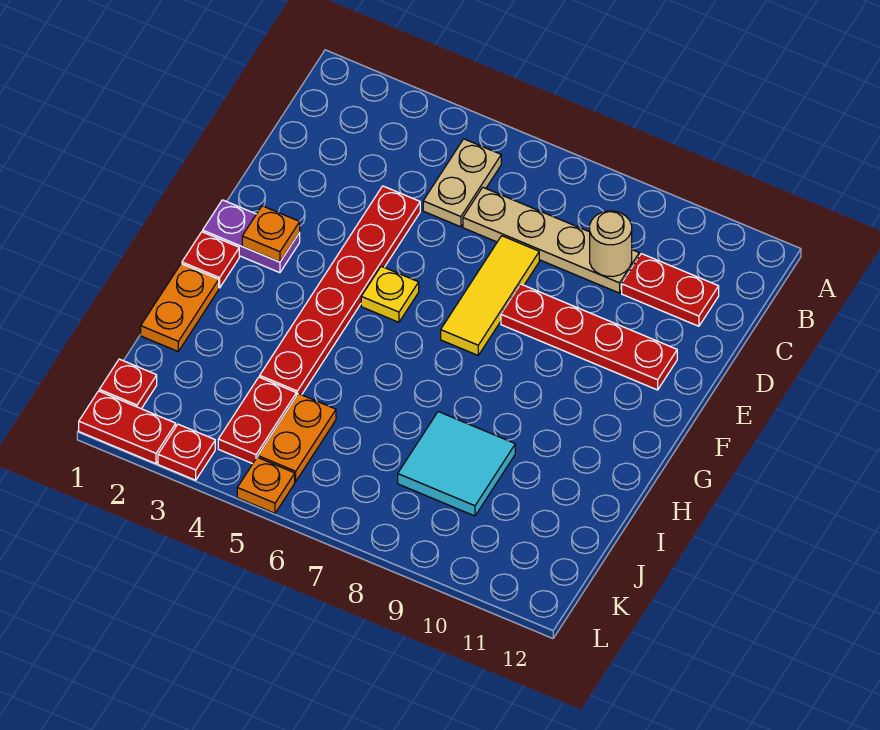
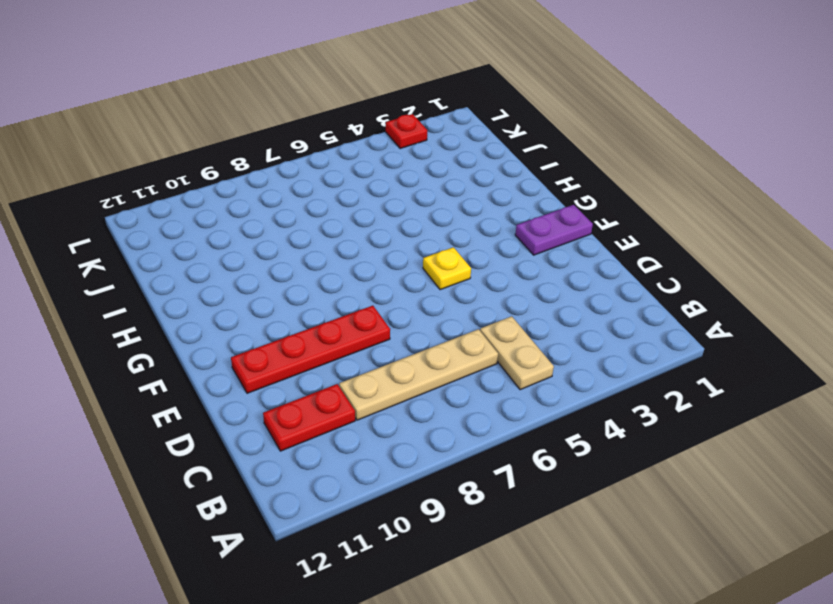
none -> red 1x6 plate [260,186,420,396]
none -> yellow 1x3 tile [441,236,539,355]
none -> red 1x1 plate [182,232,239,288]

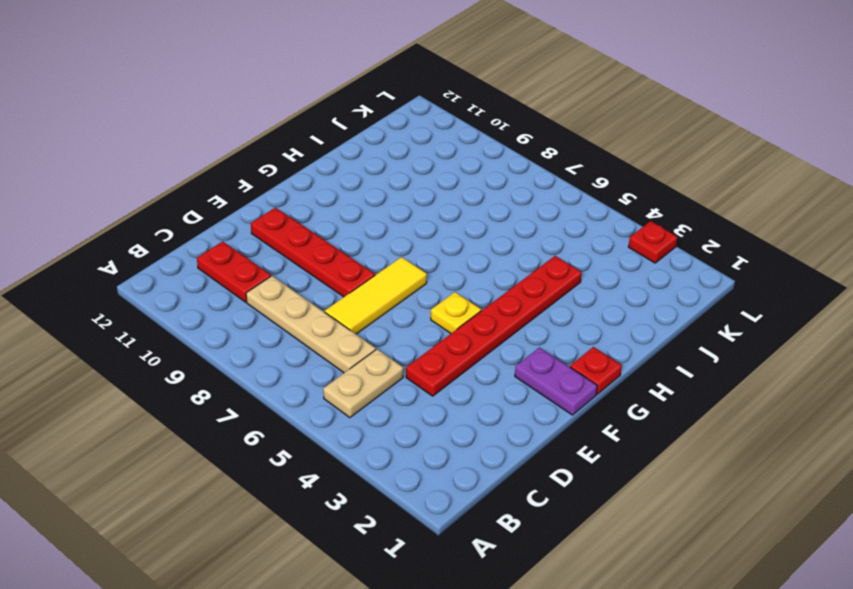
none -> orange 1x2 plate [141,264,219,351]
none -> cyan 2x2 tile [398,412,515,516]
none -> red 1x2 plate [218,377,296,464]

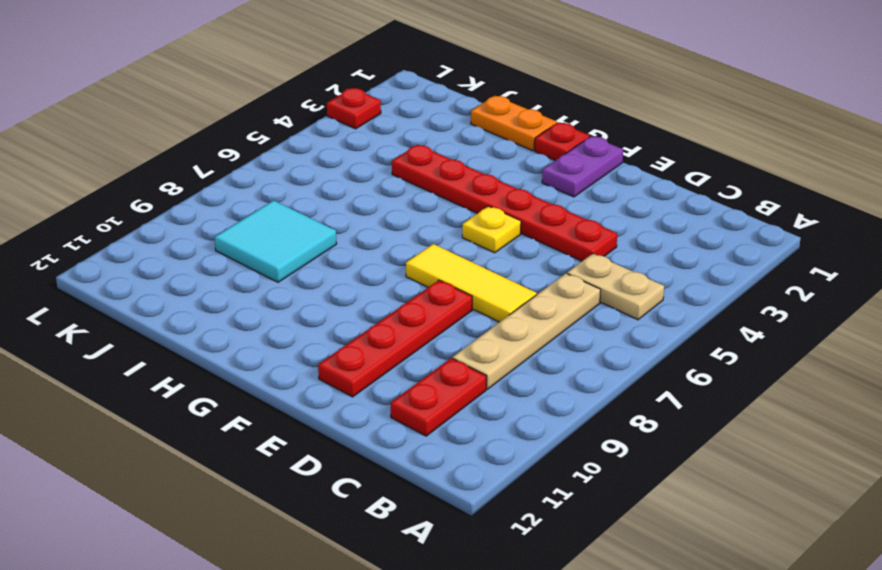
none -> red 1x2 plate [218,377,296,464]
none -> orange 1x2 plate [258,394,336,482]
none -> red 1x1 plate [99,359,157,409]

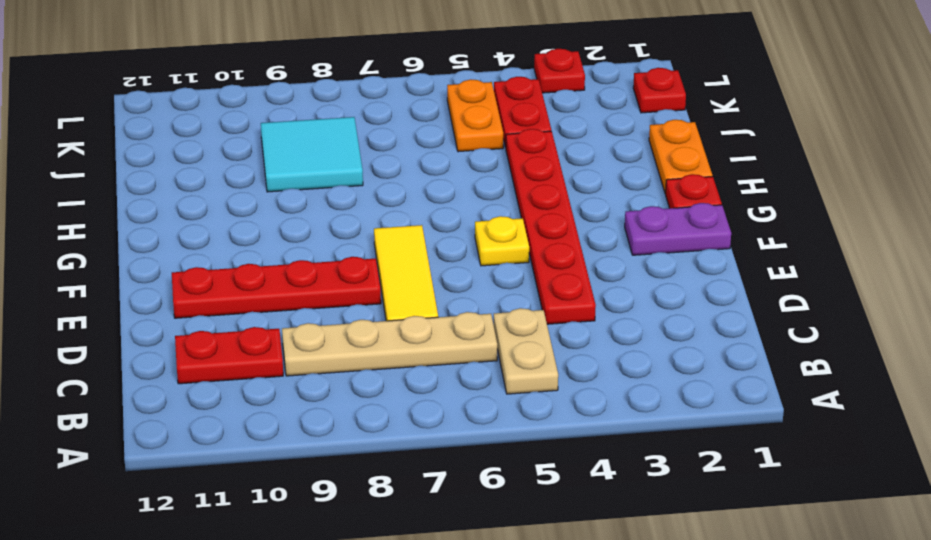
none -> red 1x2 plate [79,391,176,464]
none -> orange 1x1 plate [237,457,295,513]
none -> tan 1x1 round brick [590,211,632,277]

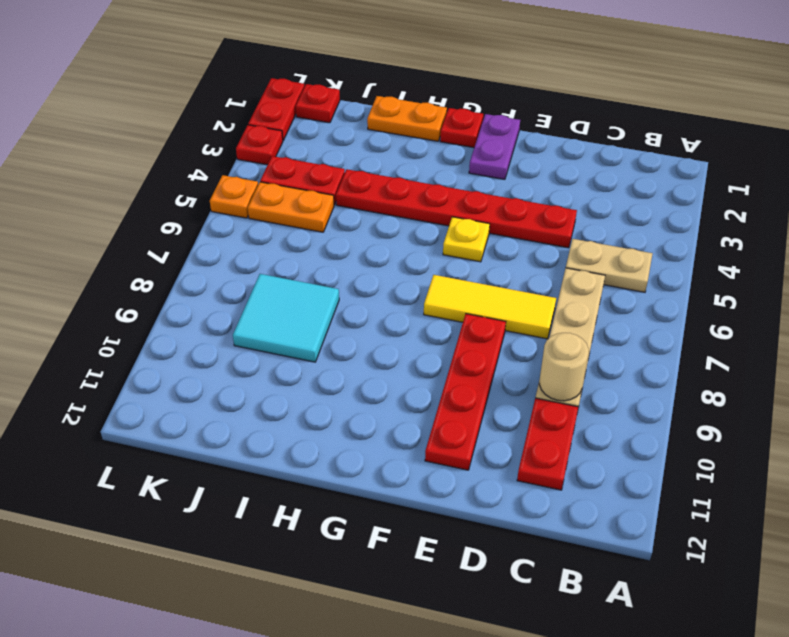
none -> orange 1x1 plate [242,206,300,262]

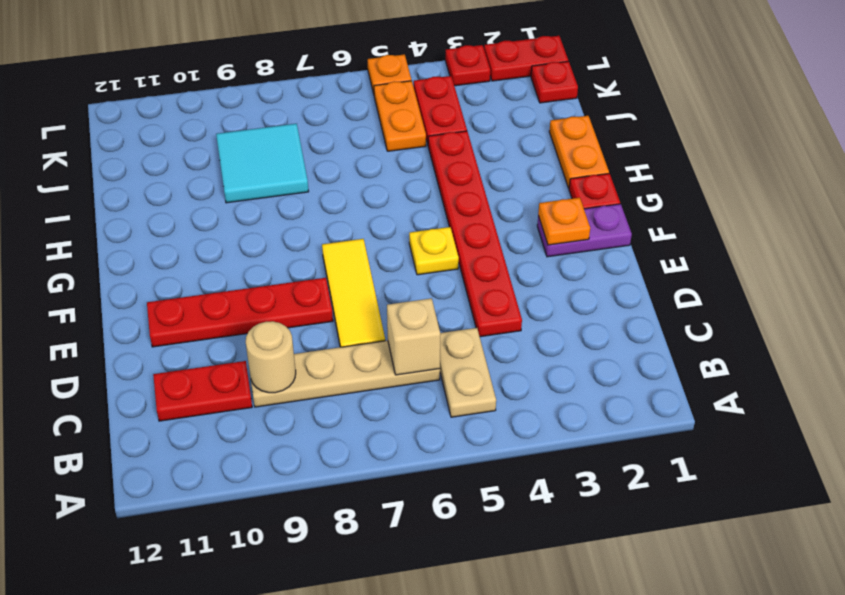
tan 1x1 brick [387,298,440,375] -> none

